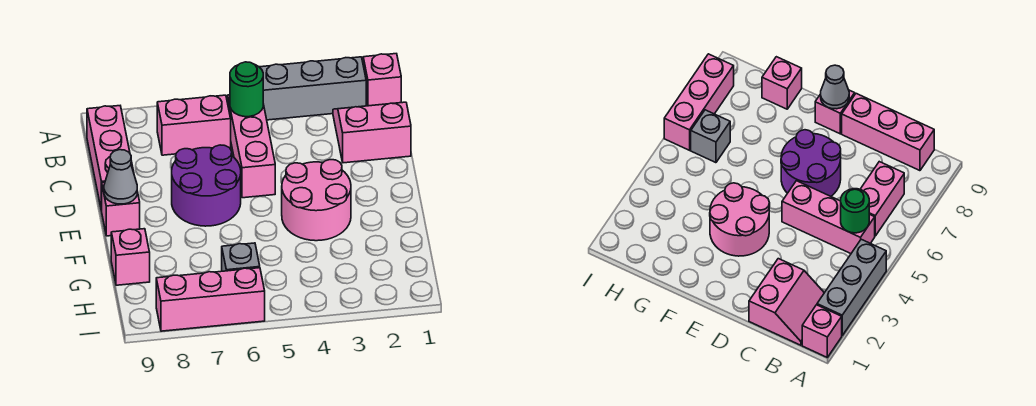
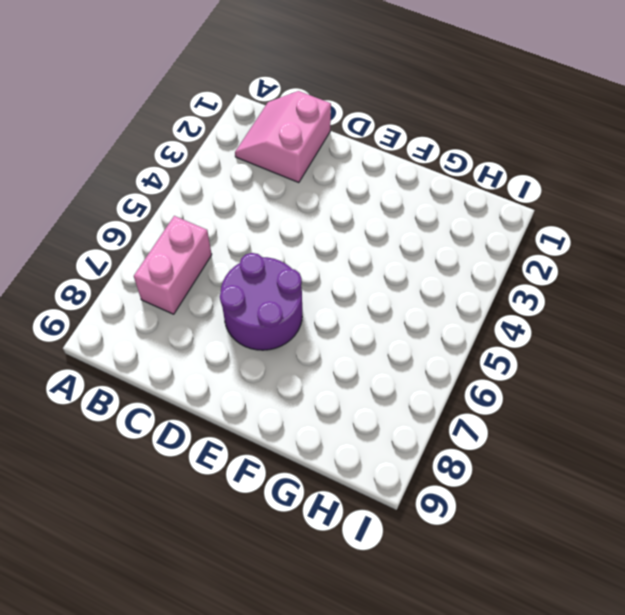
none -> pink 1x1 brick [363,54,401,106]
none -> grey 1x3 brick [260,57,366,120]
none -> pink 1x3 brick [228,95,275,198]

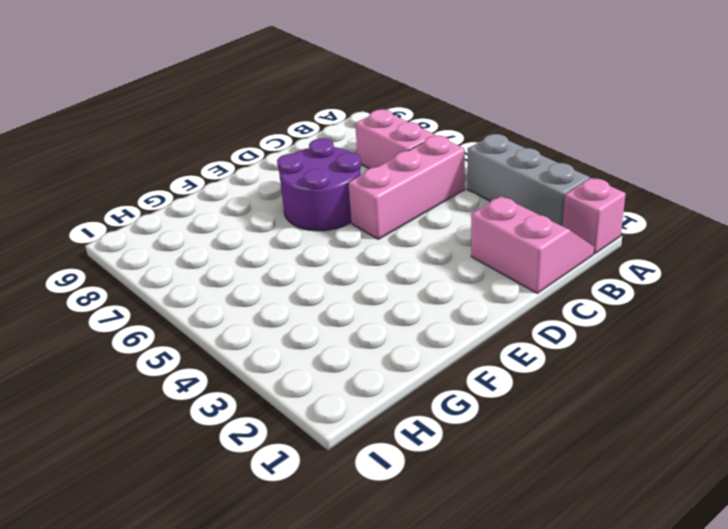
none -> pink 1x3 brick [87,106,134,211]
none -> pink 2x2 round brick [282,160,351,241]
none -> pink 1x1 brick [102,182,140,236]

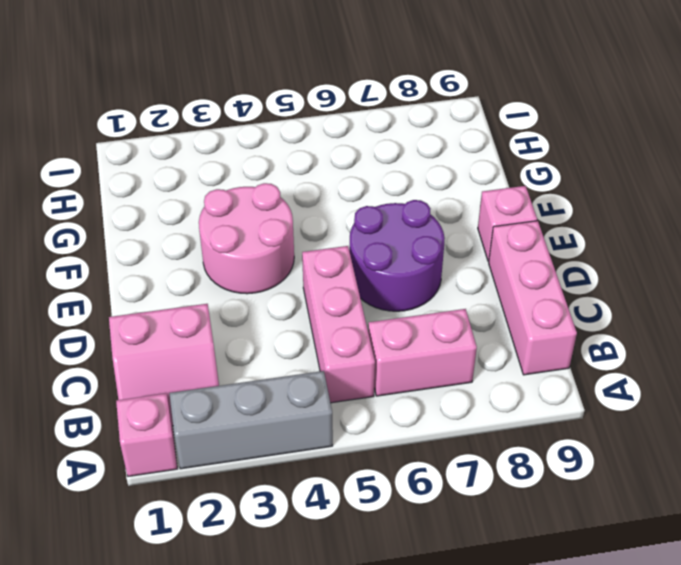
none -> pink 1x1 brick [111,229,150,285]
none -> grey 1x1 brick [222,243,260,271]
none -> pink 1x3 brick [156,268,265,331]

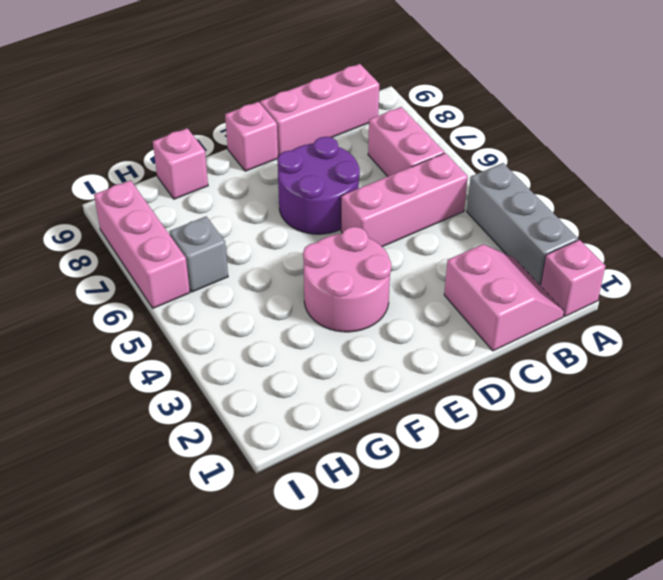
none -> green 1x1 round brick [230,62,263,117]
none -> grey 1x1 cone [104,150,137,204]

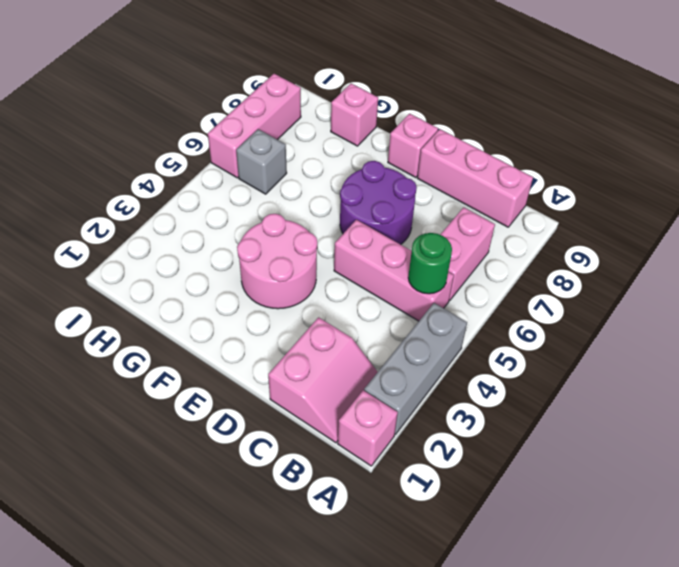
none -> grey 1x1 cone [104,150,137,204]

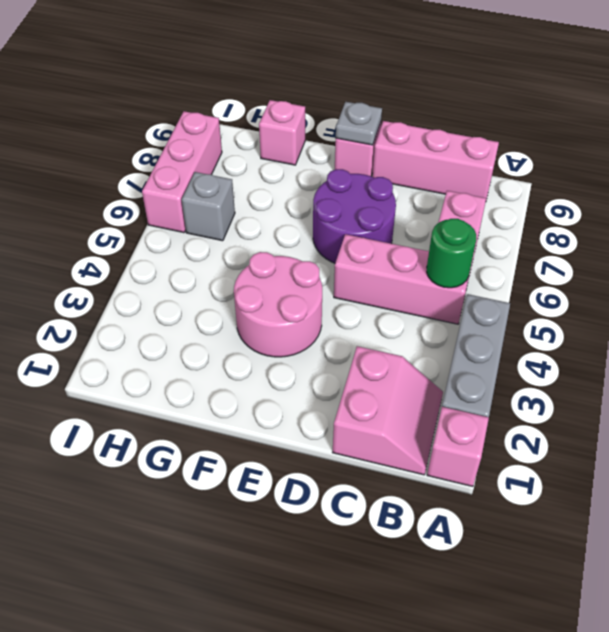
grey 1x1 plate [336,102,382,145] -> grey 1x1 cone [104,150,137,204]

